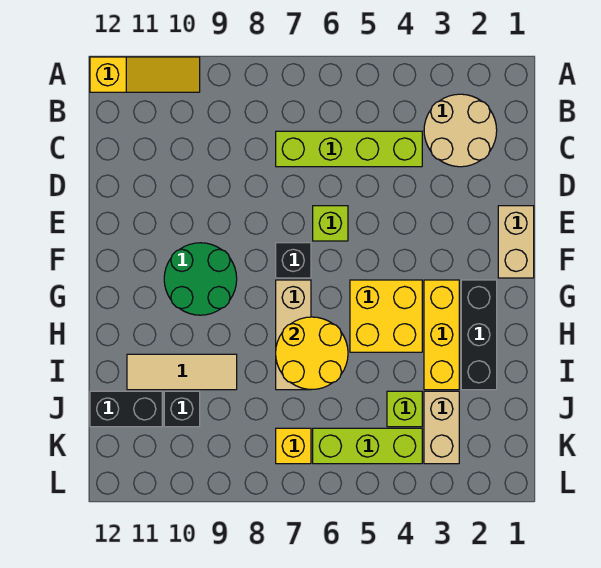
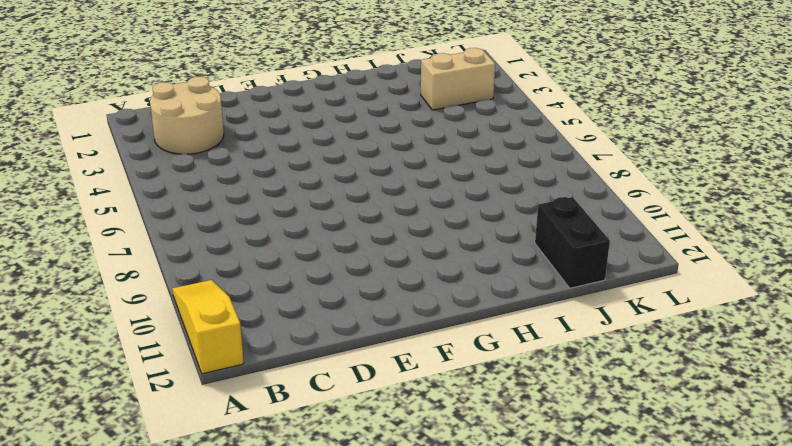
none -> lime 1x4 brick [276,131,422,167]
none -> tan 1x2 brick [498,206,534,278]
none -> lime 1x1 brick [313,206,348,241]

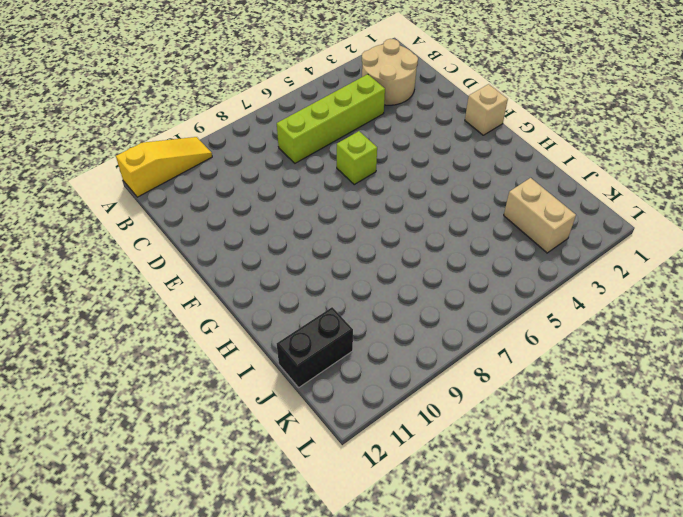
tan 1x1 brick [465,84,508,135] -> tan 1x2 brick [498,206,534,278]
none -> black 1x1 brick [276,243,311,278]
none -> green 2x2 round brick [164,243,237,315]
none -> black 1x3 brick [461,280,497,390]

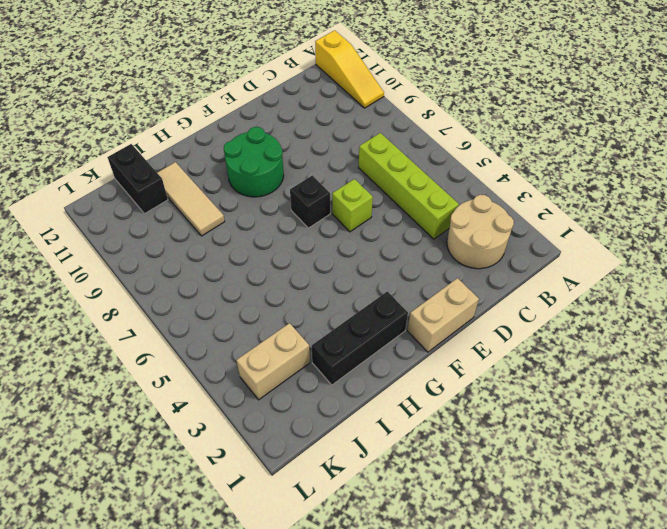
none -> yellow 1x3 brick [424,280,459,390]
none -> yellow 2x2 brick [350,280,422,352]
none -> tan 1x3 brick [276,280,311,390]

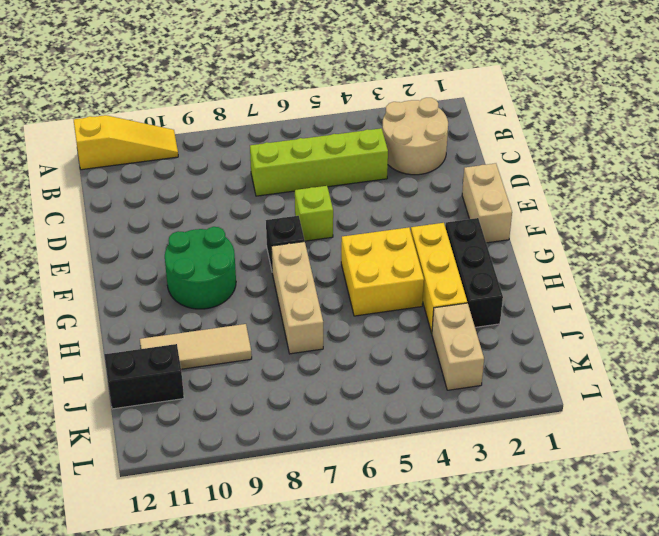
none -> lime 1x1 brick [387,391,422,427]
none -> black 1x1 brick [164,391,200,427]
none -> lime 1x3 brick [313,428,422,464]

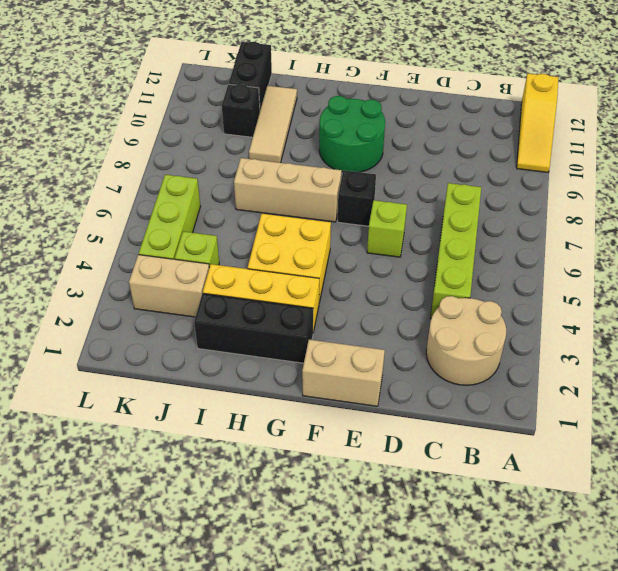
none -> yellow 1x1 brick [276,428,311,464]
none -> yellow 2x2 round brick [276,317,348,389]

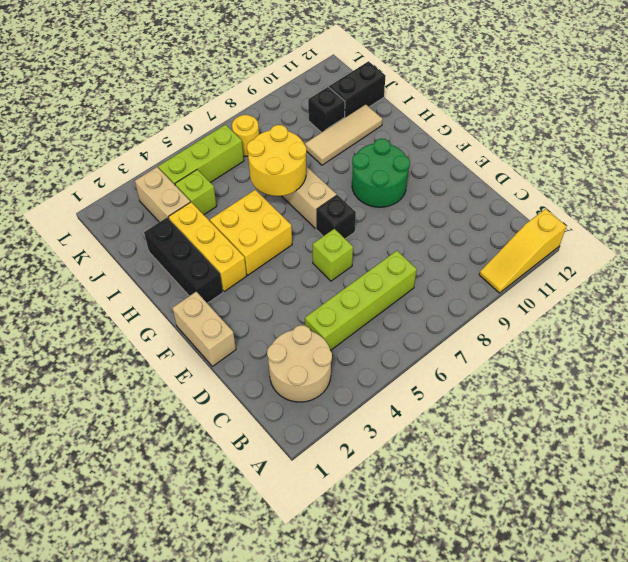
yellow 1x1 round brick [232,115,259,156] -> yellow 1x1 brick [276,428,311,464]

